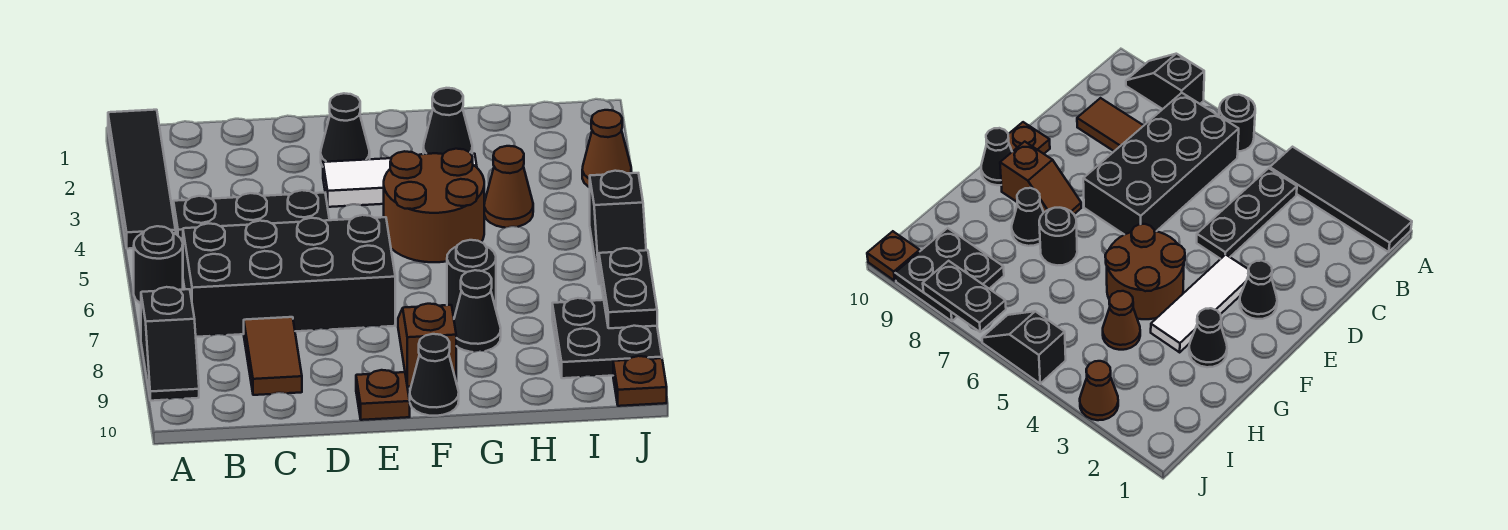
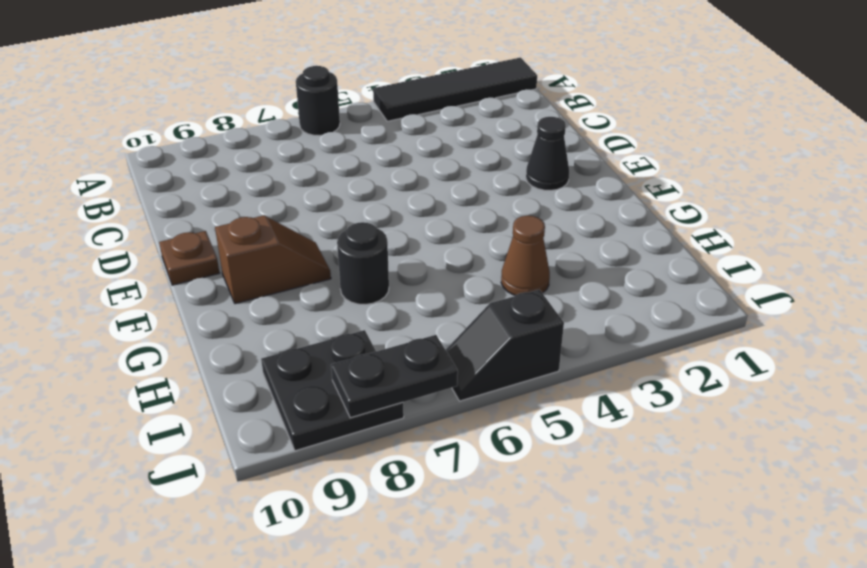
none -> black 1x2 slope [141,287,199,401]
none -> black 1x3 plate [173,190,329,242]
none -> black 2x4 brick [183,215,395,337]

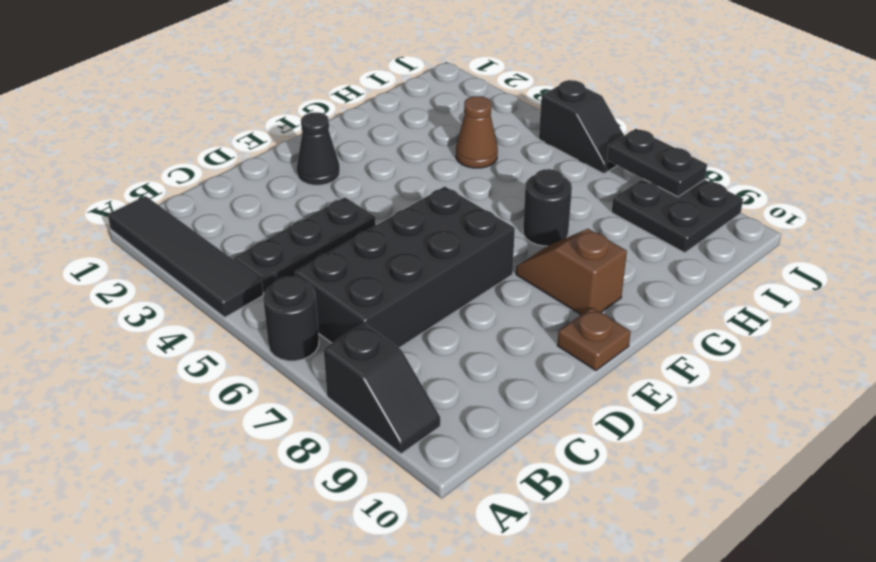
none -> brown 1x2 tile [244,317,302,395]
none -> white 1x3 tile [323,154,477,207]
none -> brown 2x2 round brick [384,149,484,262]

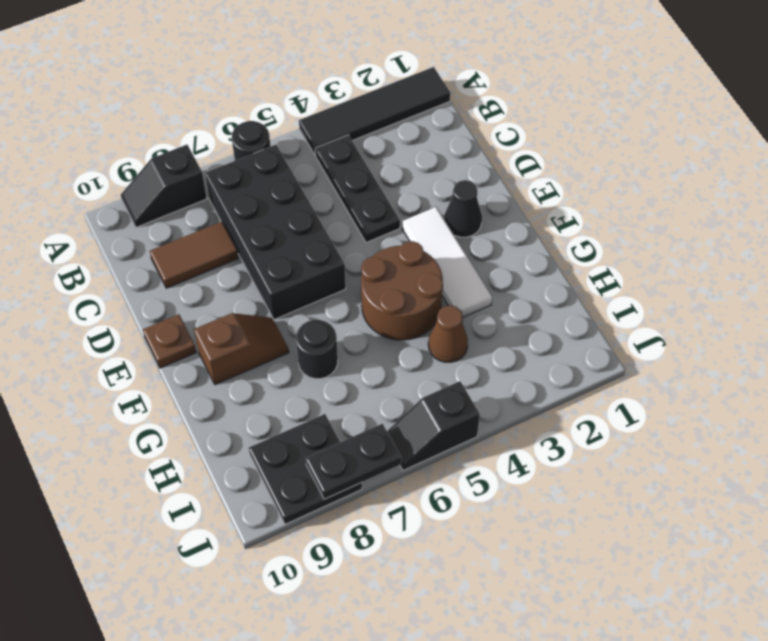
none -> black 1x1 cone [410,334,459,416]
none -> black 1x1 cone [423,88,472,154]
none -> black 1x1 cone [454,270,501,352]

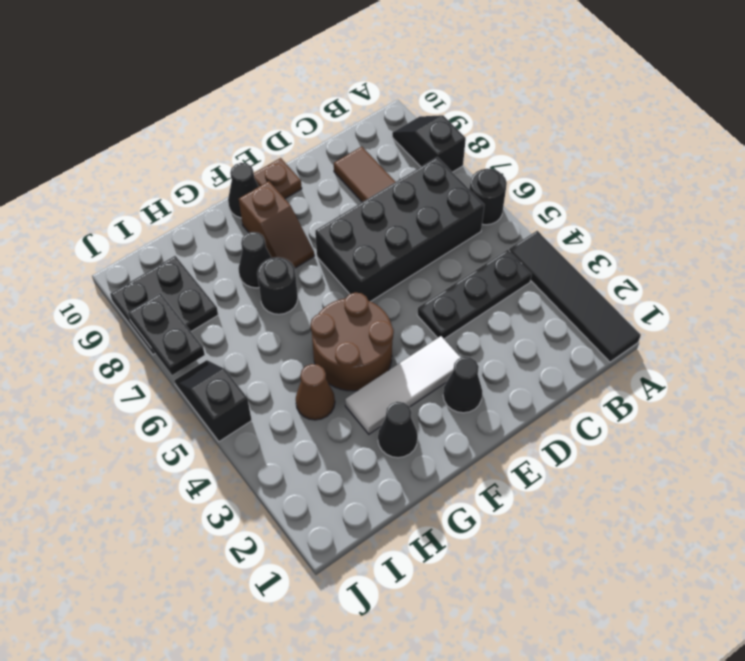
none -> brown 1x1 cone [582,110,631,187]
none -> brown 1x1 plate [613,356,667,406]

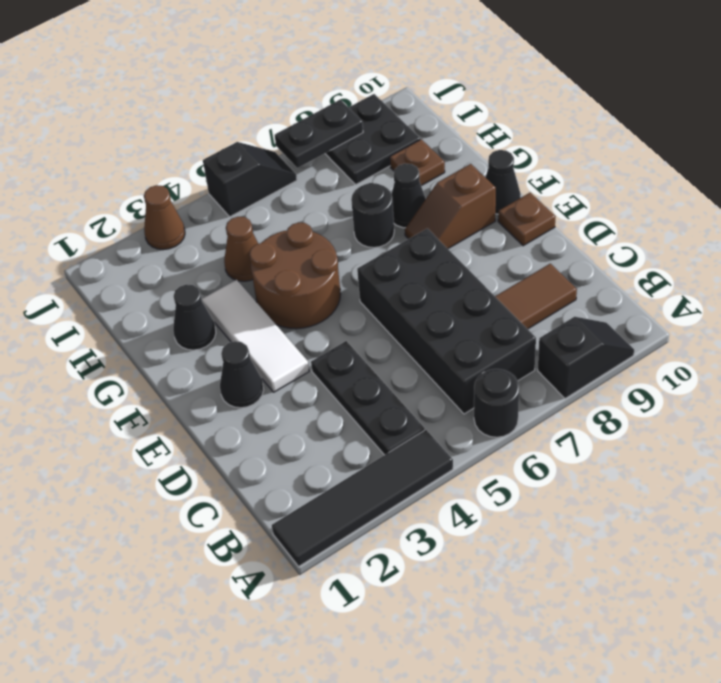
brown 1x1 plate [390,139,445,186] -> brown 1x1 plate moved to [613,356,667,406]

